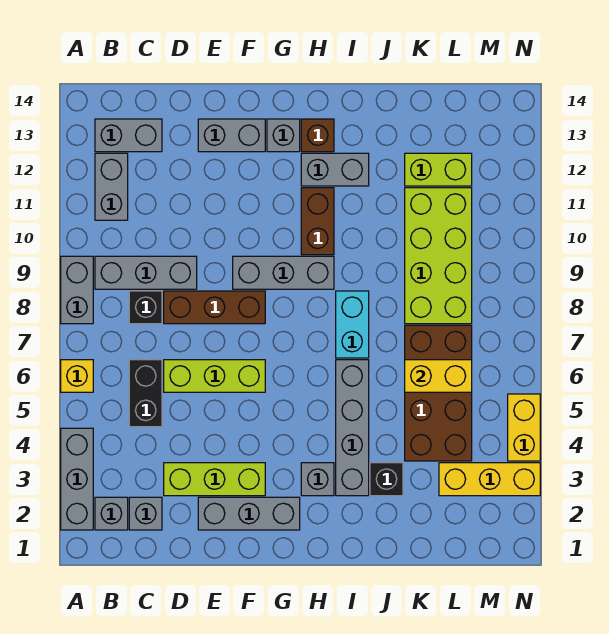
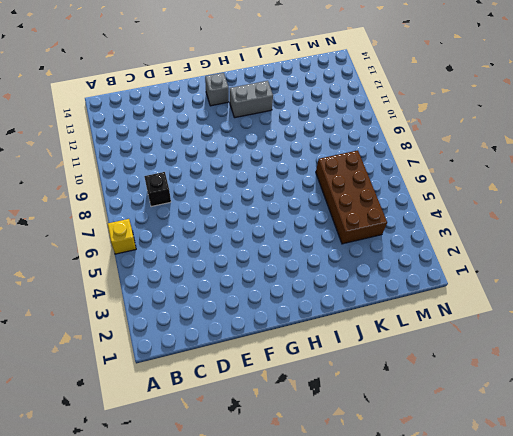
none -> grey 1x3 brick [61,428,93,530]
none -> grey 1x2 brick [61,256,93,324]
none -> grey 1x1 brick [95,497,128,530]
none -> grey 1x3 brick [95,256,197,289]

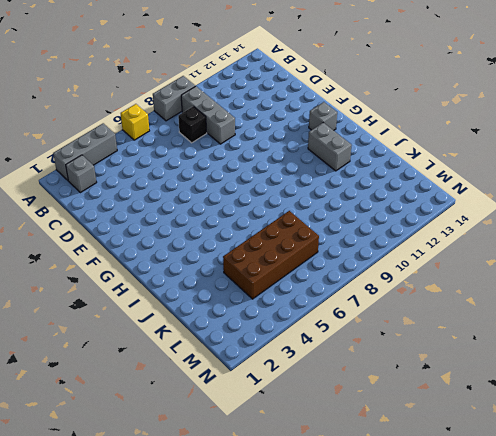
none -> grey 1x2 brick [95,153,128,220]
none -> grey 1x2 brick [95,119,162,152]
none -> grey 1x1 brick [129,497,162,530]
none -> black 1x2 brick [129,360,162,427]

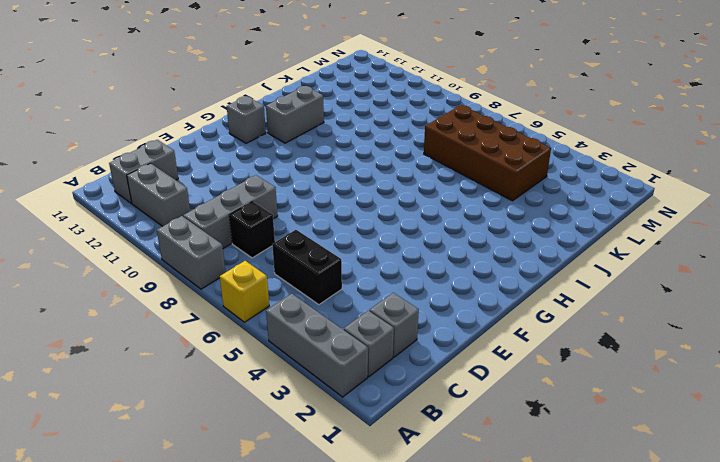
none -> lime 1x3 brick [164,463,265,496]
none -> lime 1x3 brick [164,360,265,392]
none -> brown 1x3 brick [164,291,265,324]
none -> grey 1x3 brick [198,497,300,530]

